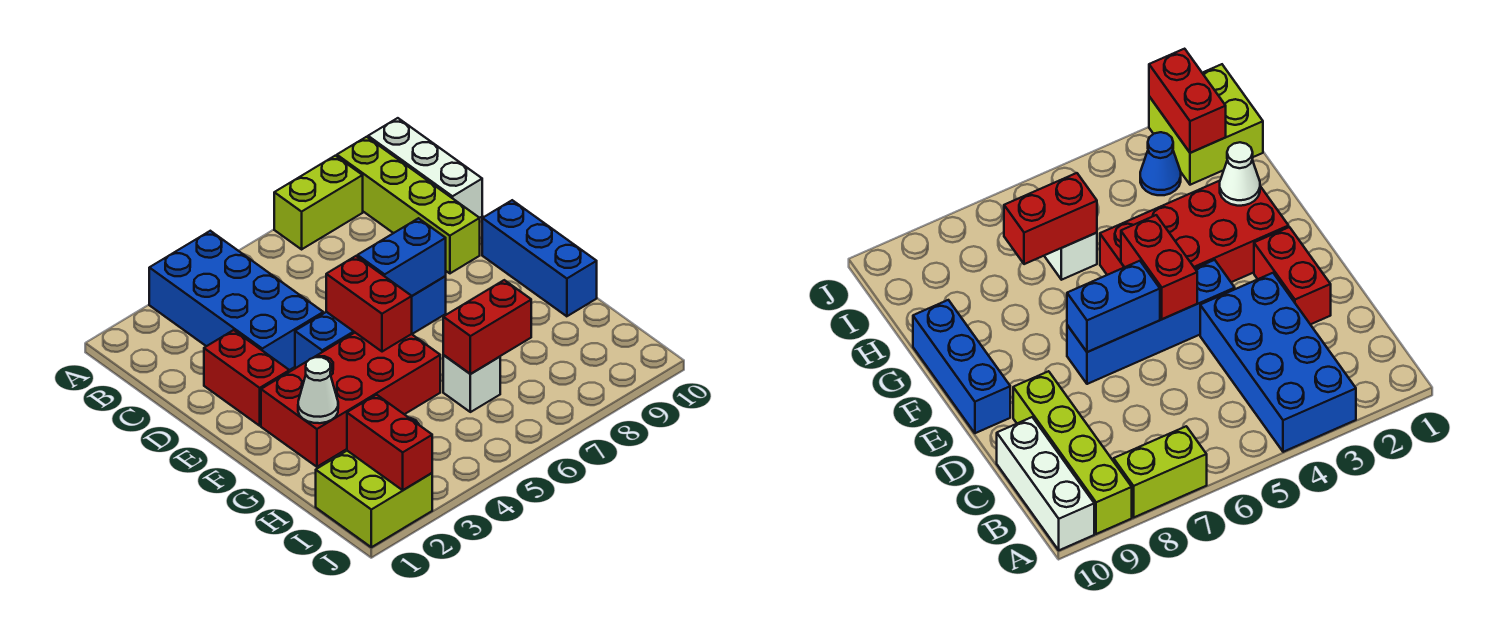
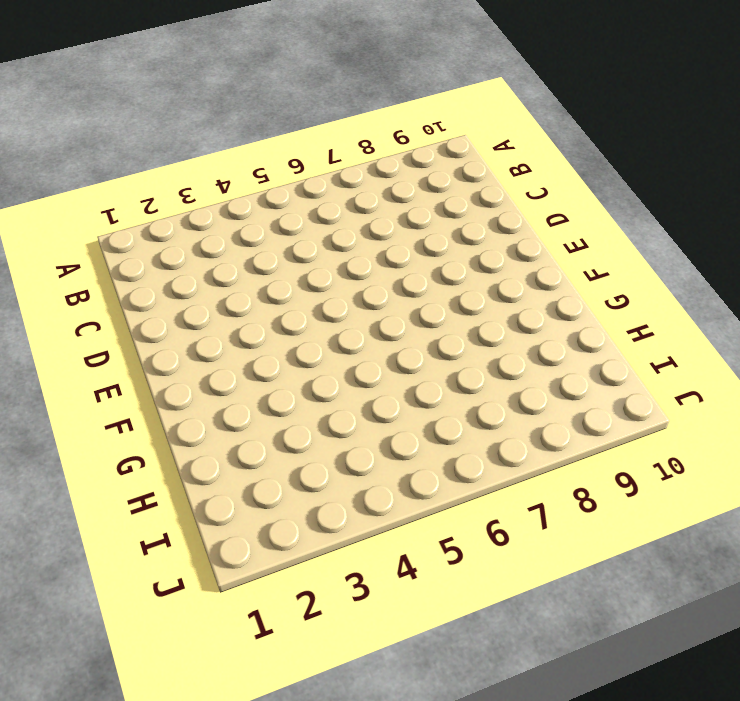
none -> blue 2x4 brick [149,231,323,370]
none -> lime 1x2 brick [274,156,363,249]
none -> lime 1x4 brick [337,137,480,273]

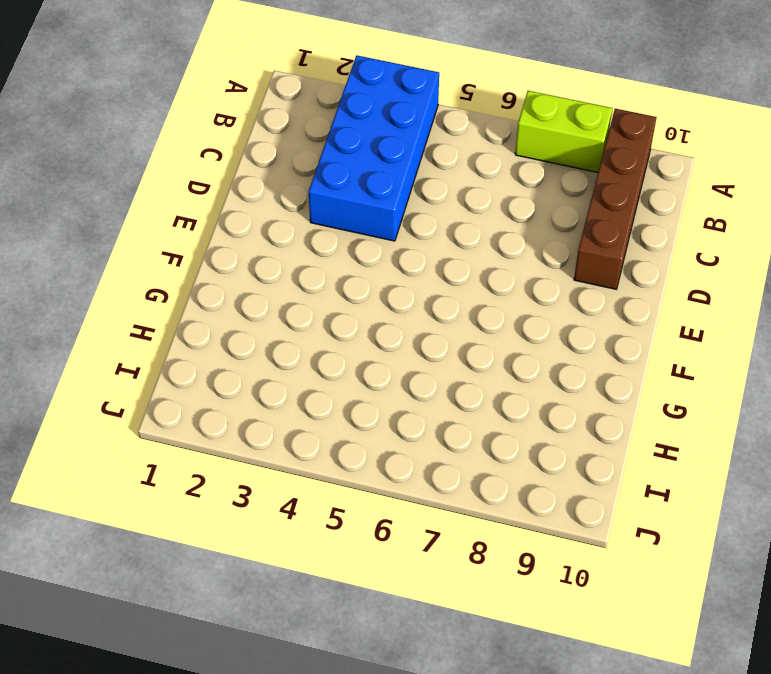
brown 1x4 brick [574,109,657,289] -> lime 1x4 brick [337,137,480,273]
none -> white 1x3 brick [368,118,482,218]
none -> red 1x2 brick [204,330,289,426]
none -> blue 1x4 brick [295,276,446,368]

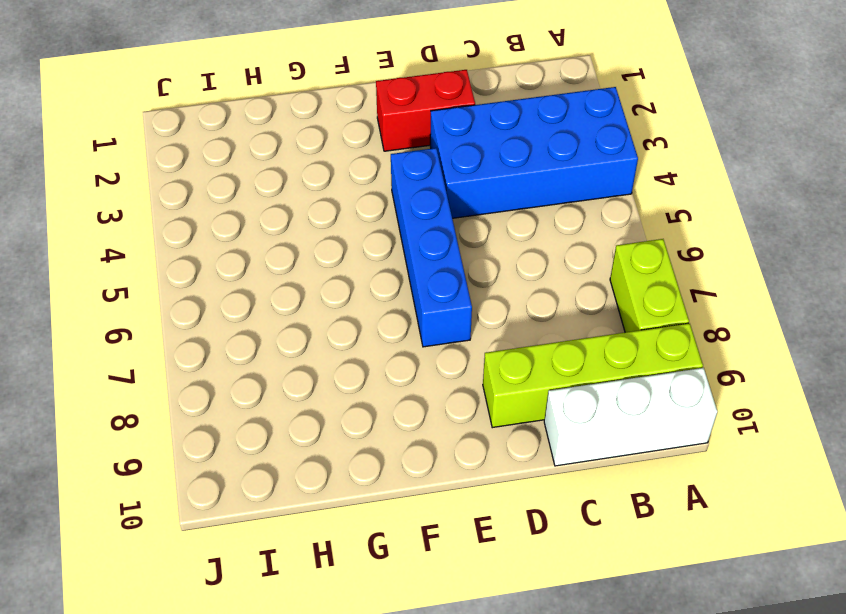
none -> blue 1x3 brick [482,200,597,316]
none -> red 2x4 brick [261,333,440,467]
none -> white 1x1 brick [443,355,500,412]

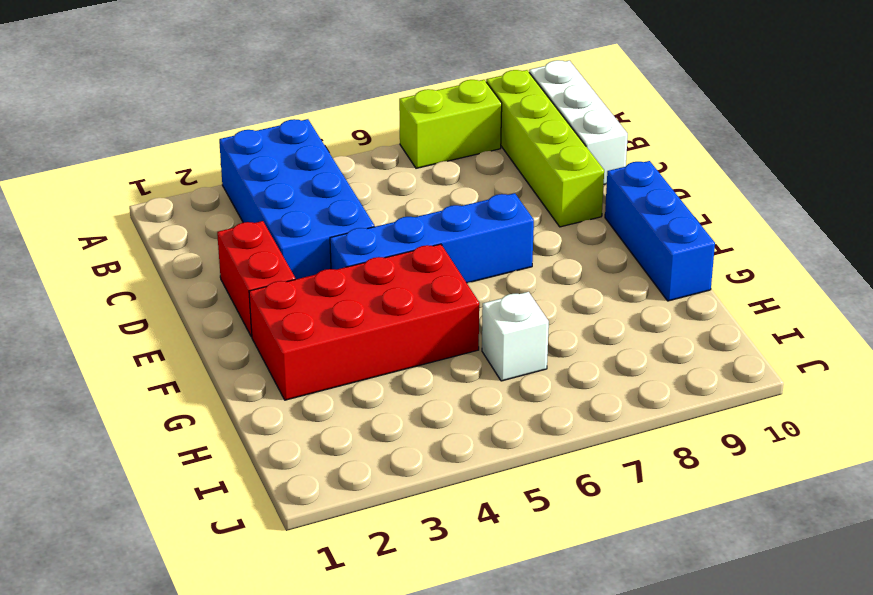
none -> lime 2x2 brick [316,451,432,547]
none -> blue 1x1 cone [1140,132,1181,195]
none -> red 1x2 brick [326,256,412,352]

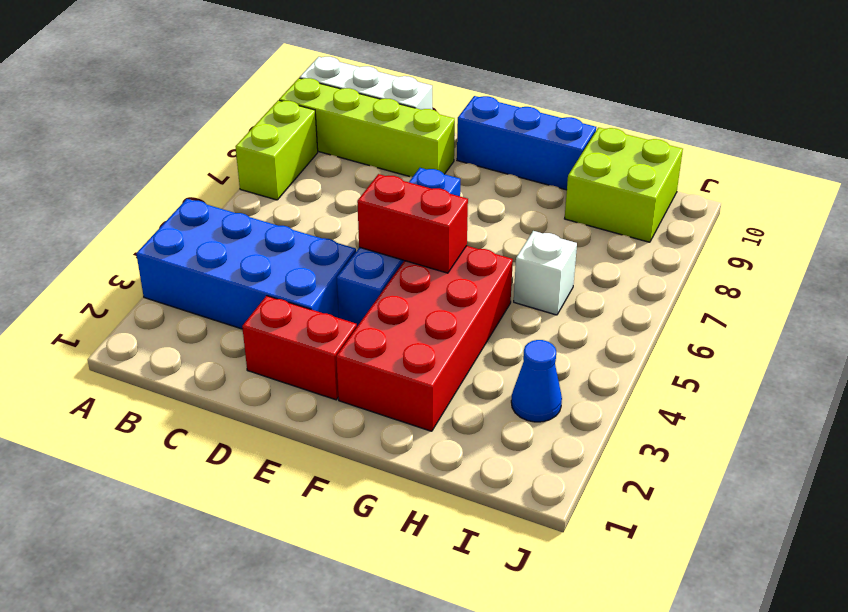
lime 2x2 brick [565,127,683,242] -> lime 2x2 brick moved to [316,451,432,547]
none -> blue 1x2 brick [357,218,446,296]
none -> white 1x1 cone [298,357,338,423]
none -> red 1x2 brick [443,280,531,374]

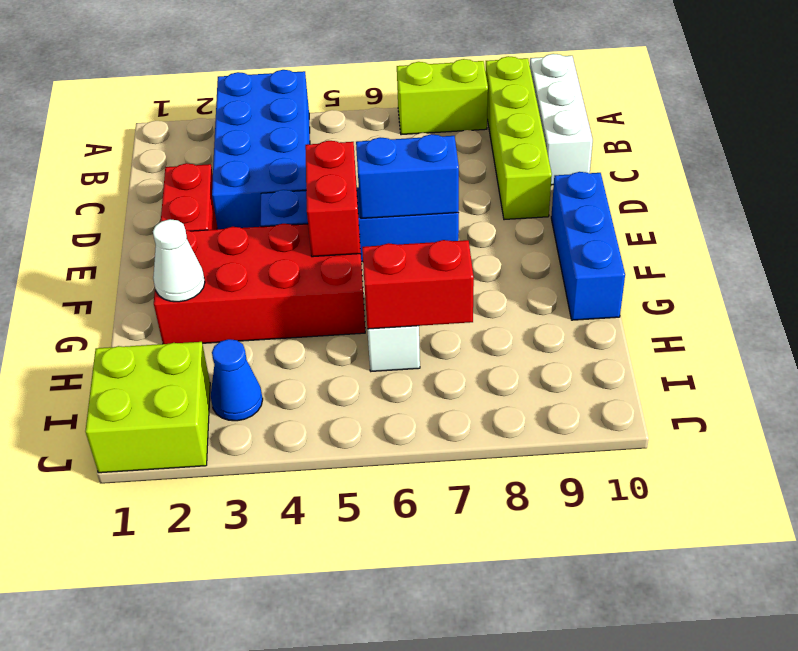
none -> red 1x2 brick [347,395,432,490]

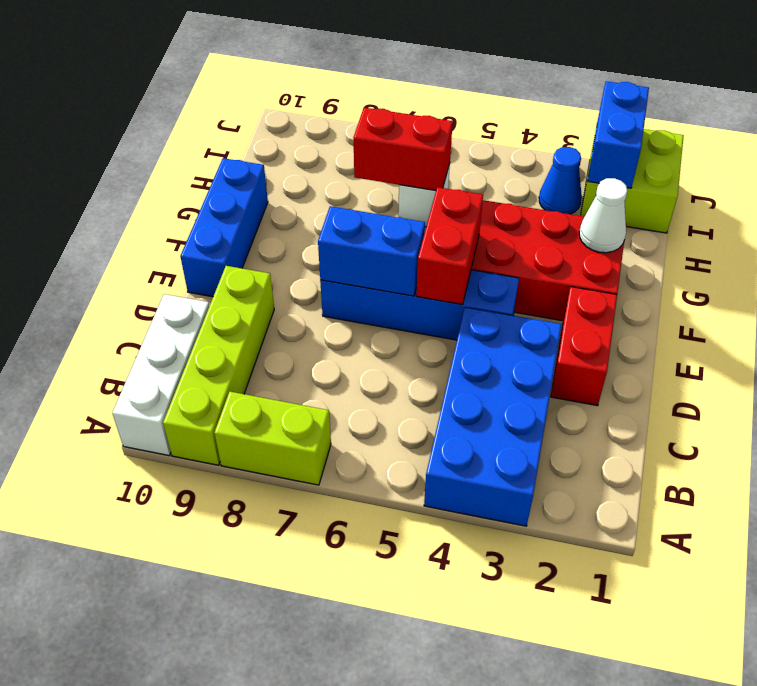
blue 1x2 brick [588,81,649,188] -> red 1x2 brick [347,395,432,490]

